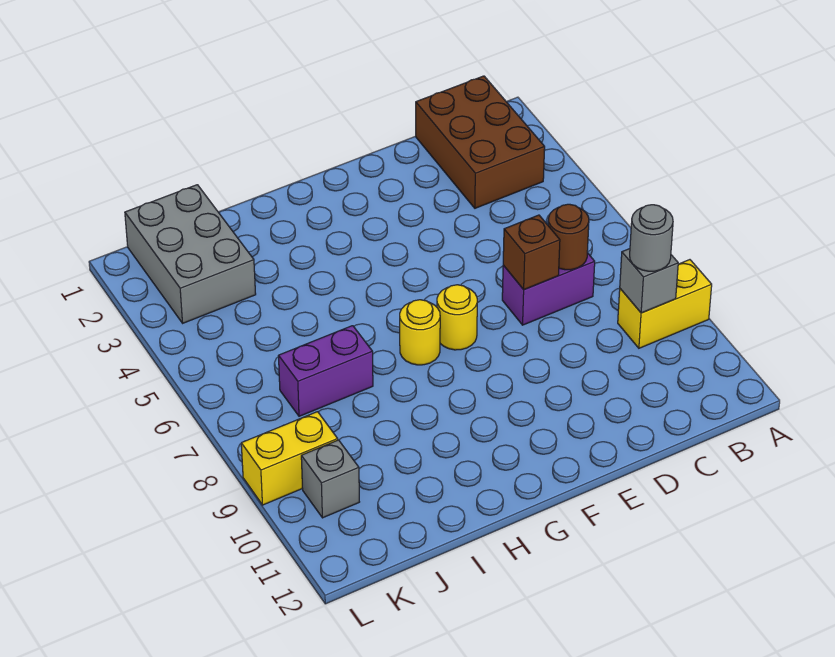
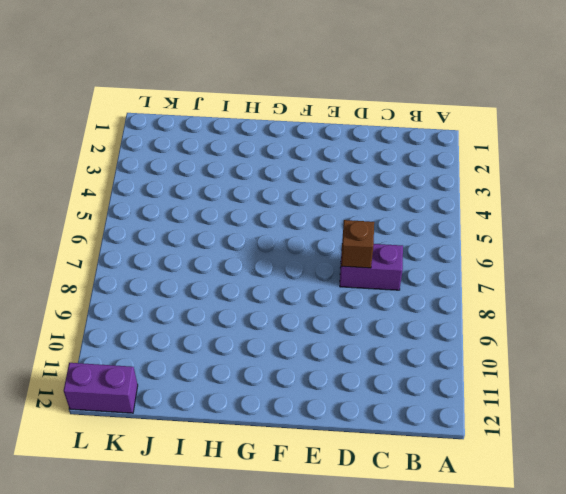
purple 1x2 brick [64,363,138,413] -> purple 1x2 brick moved to [278,326,373,416]
none -> yellow 1x2 brick [618,260,712,348]
none -> brown 2x3 brick [416,76,545,208]
none -> yellow 1x1 round brick [437,285,477,350]

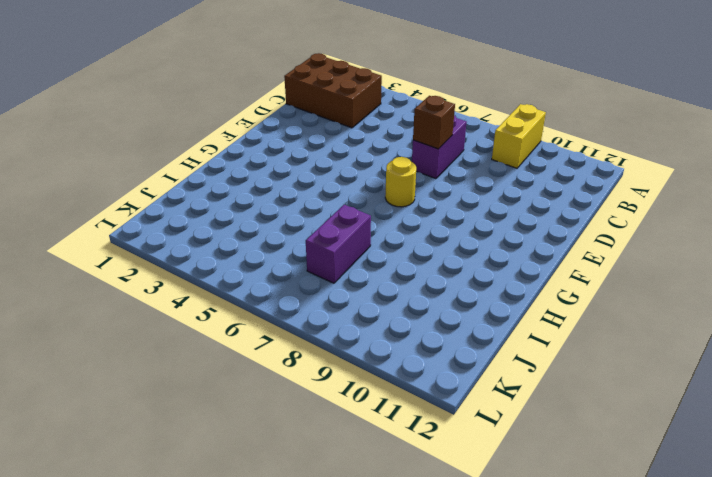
none -> yellow 1x1 round brick [400,300,440,365]
none -> grey 2x3 brick [125,185,256,323]
none -> yellow 1x2 brick [241,412,338,505]

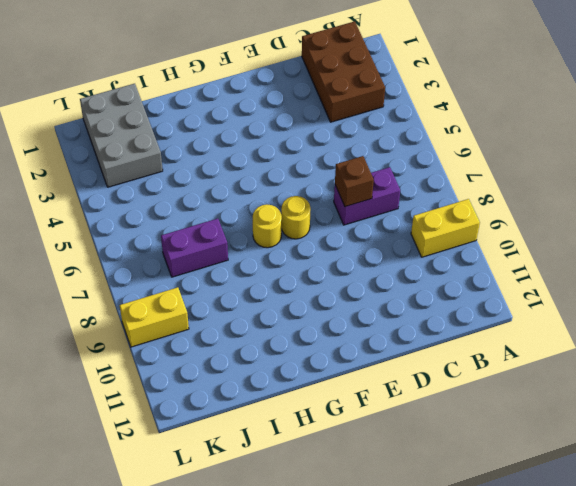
none -> grey 1x1 brick [301,440,359,518]
none -> grey 1x1 brick [620,249,678,313]
none -> brown 1x1 round brick [548,204,589,270]

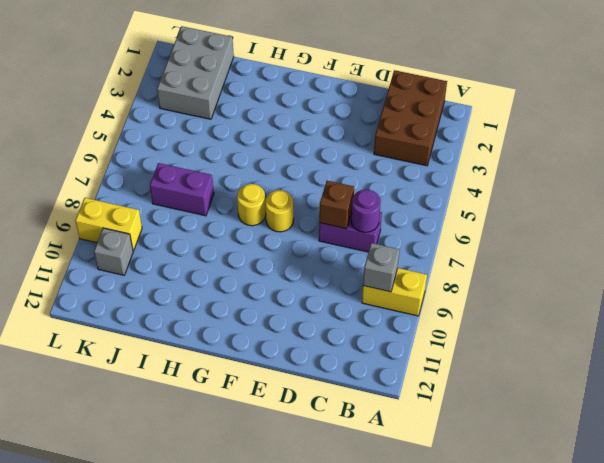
purple 1x1 round brick [351,189,381,232] -> brown 1x1 round brick [548,204,589,270]
none -> grey 1x1 round brick [630,205,673,271]

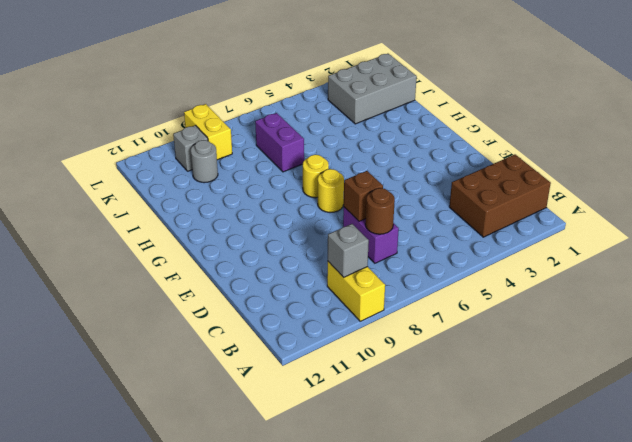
grey 1x1 round brick [191,140,218,183] -> grey 1x1 round brick moved to [630,205,673,271]

